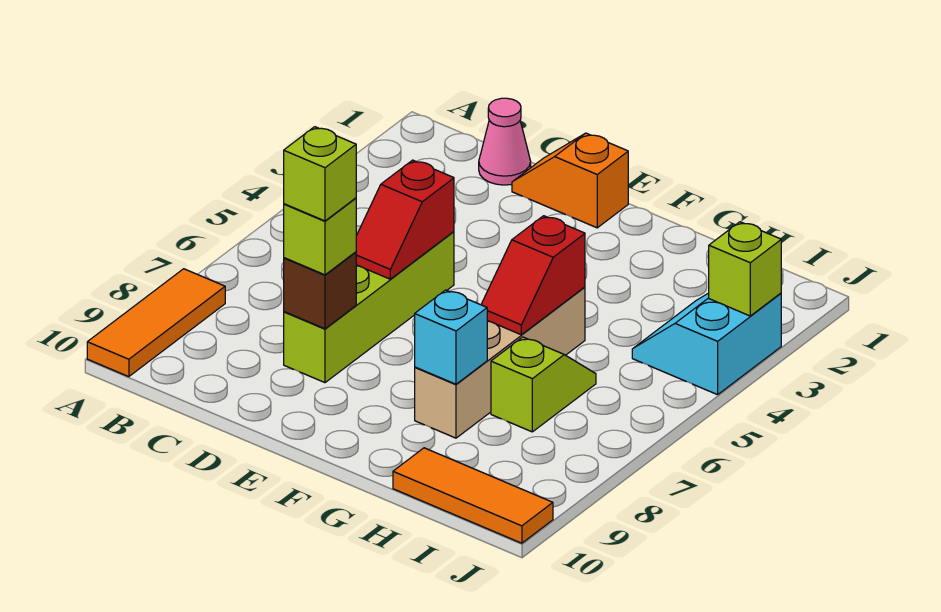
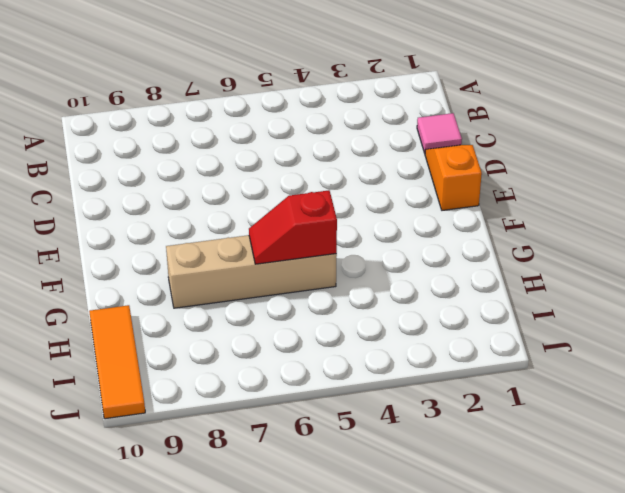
pink 1x1 tile [417,113,462,153] -> pink 1x1 cone [479,98,531,185]
none -> orange 1x3 tile [87,269,225,377]
none -> lime 1x4 brick [284,232,454,383]
none -> lime 1x2 slope [491,337,596,432]

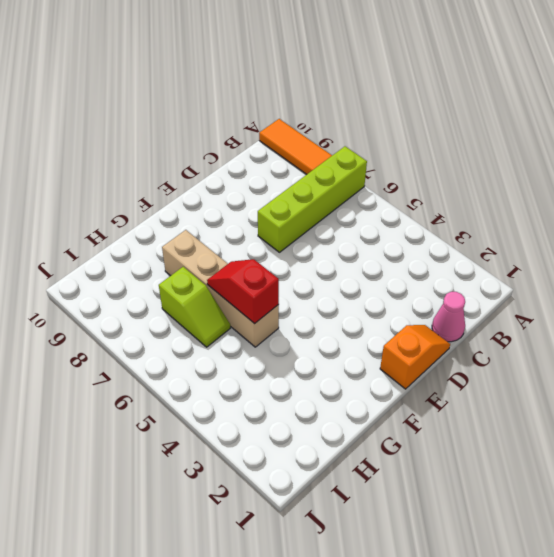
lime 1x4 brick [258,146,367,252] -> lime 1x4 brick turned to [284,232,454,383]
none -> orange 1x3 tile [393,448,553,543]
none -> cyan 2x2 slope [632,293,781,395]
none -> red 1x2 slope [356,160,454,279]

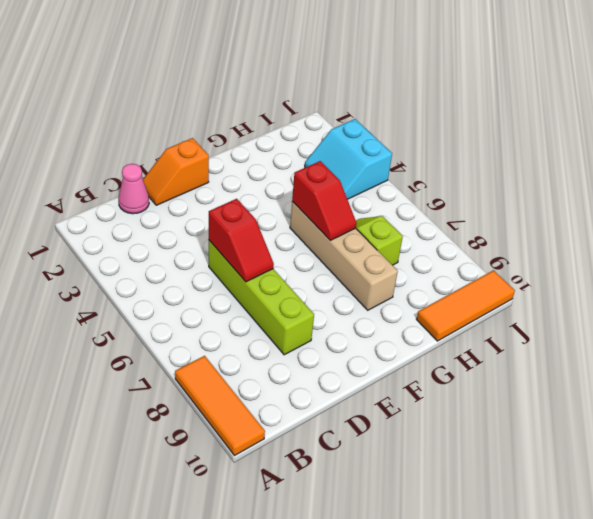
none -> brown 1x1 brick [284,252,356,329]
none -> cyan 1x1 brick [415,290,487,384]
none -> lime 1x1 brick [709,222,781,316]

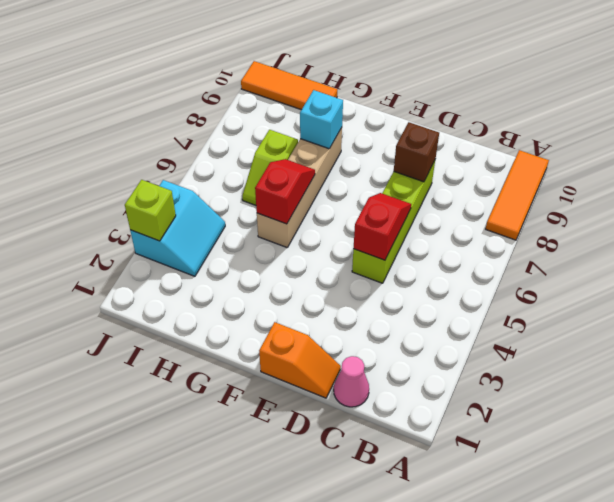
none -> lime 1x1 brick [284,198,356,275]
none -> lime 1x1 brick [284,127,356,221]

